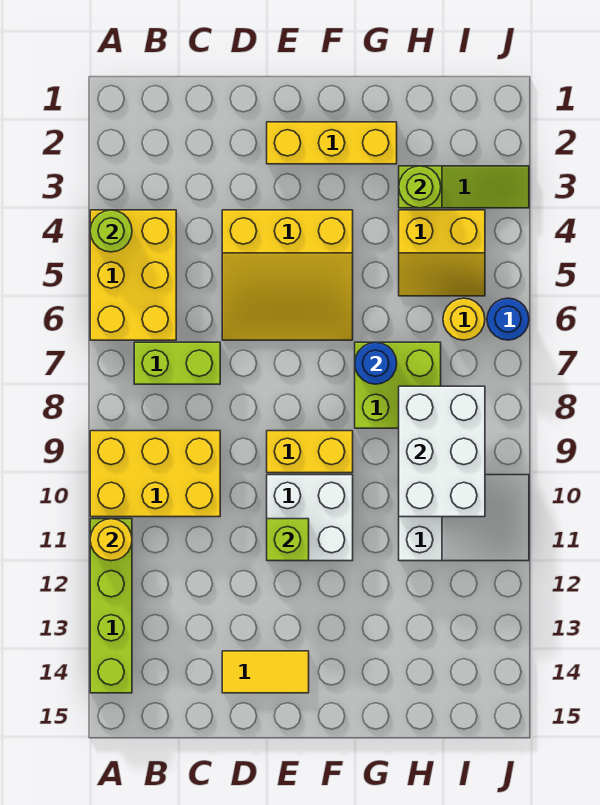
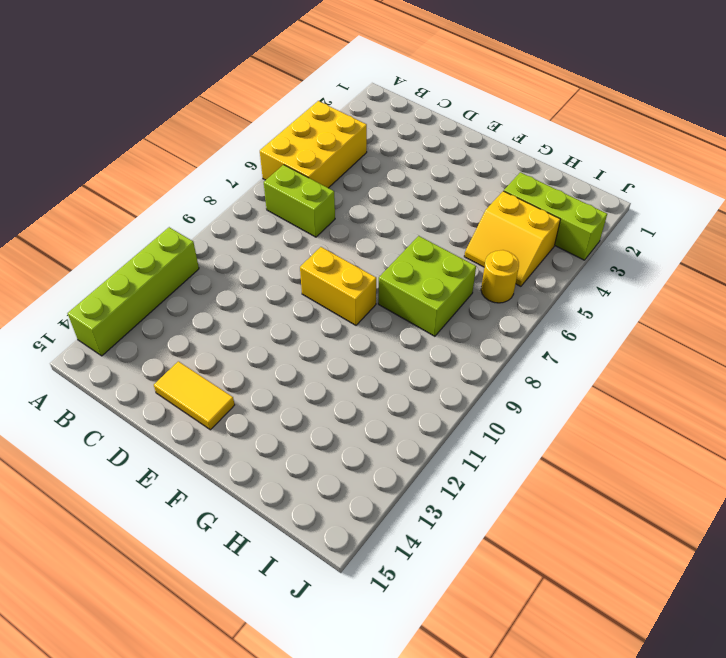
lime 1x3 brick [504,172,607,260] -> lime 1x3 slope [399,166,529,208]
none -> yellow 2x3 brick [90,431,220,517]
none -> yellow 3x3 slope [222,210,353,340]
none -> yellow 1x3 brick [267,122,397,164]

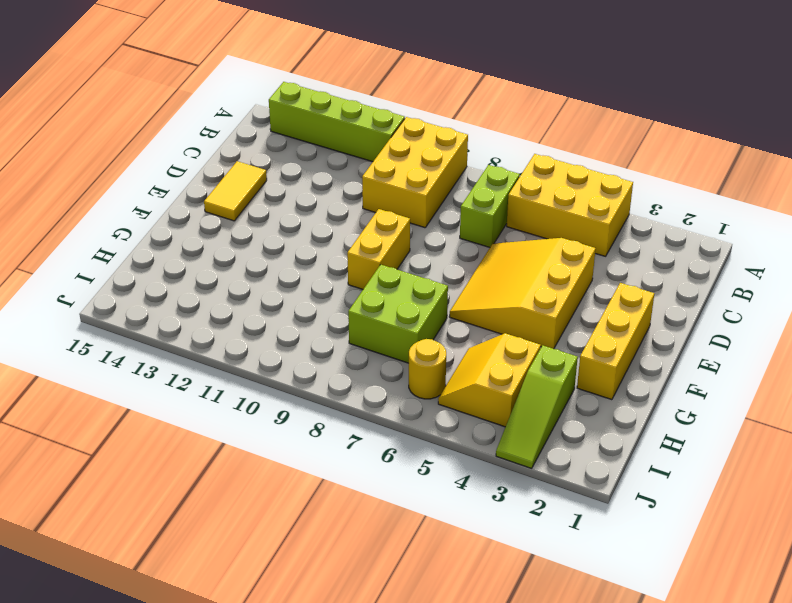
none -> white 2x2 brick [267,475,353,561]
none -> white 2x3 slope [399,475,529,561]
none -> blue 1x1 round brick [487,298,529,340]

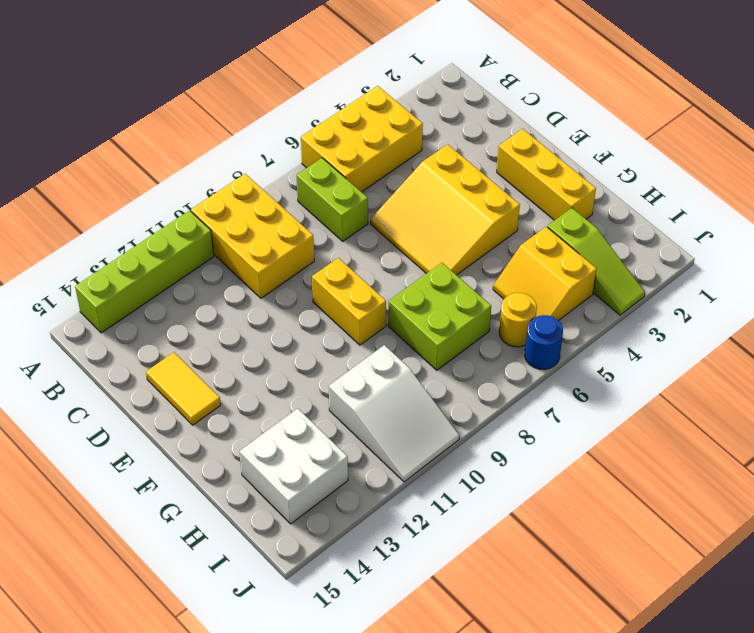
white 2x2 brick [239,408,348,524] -> white 2x2 brick moved to [267,475,353,561]
none -> lime 1x1 round brick [90,210,132,252]
none -> yellow 1x1 round brick [90,519,132,561]
none -> lime 1x1 brick [267,519,309,561]

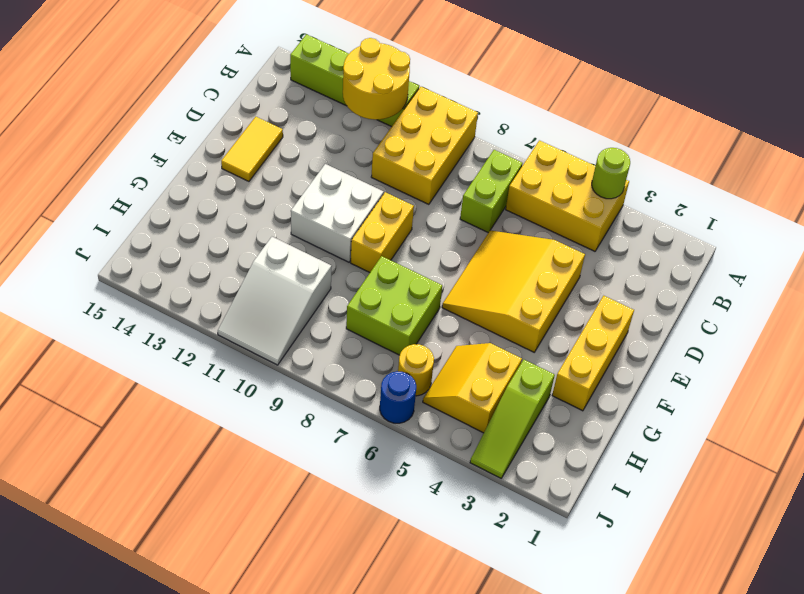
yellow 2x2 round brick [343,38,410,120] -> yellow 1x1 round brick [90,519,132,561]
none -> lime 1x1 brick [267,519,309,561]
none -> blue 1x1 round brick [355,342,397,384]
none -> lime 1x1 round brick [399,166,441,208]

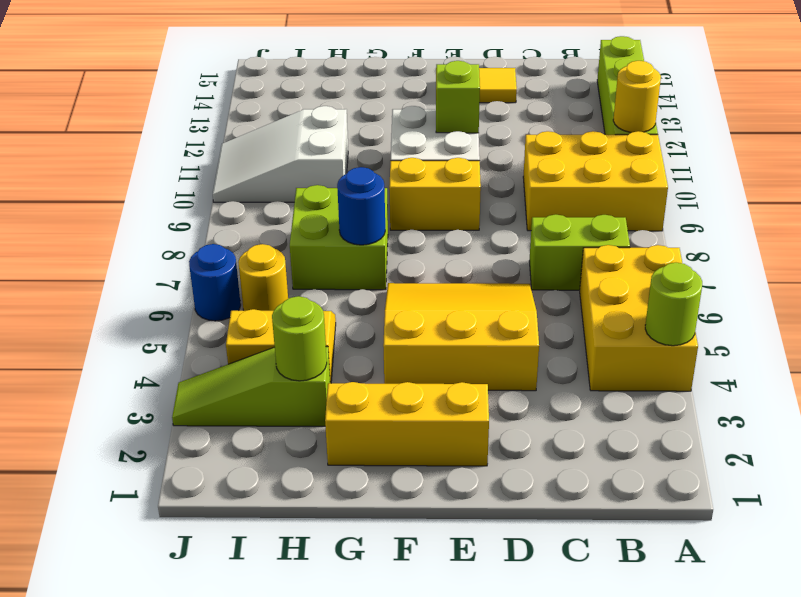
none -> white 2x3 brick [399,386,485,517]

